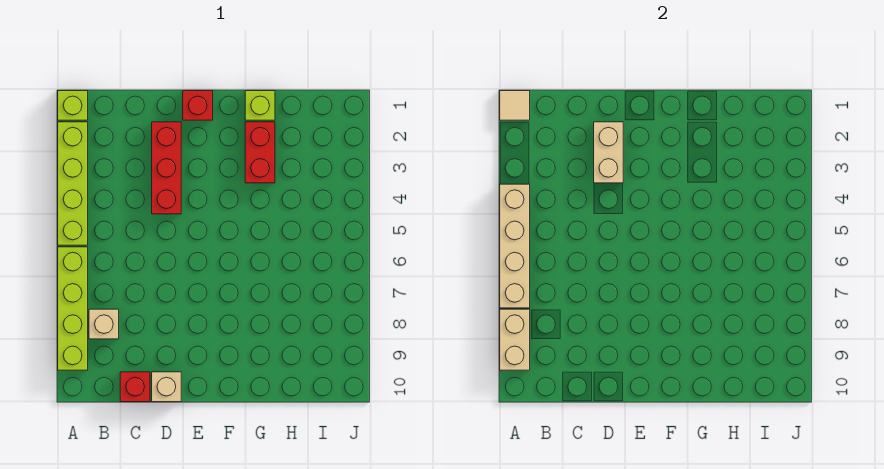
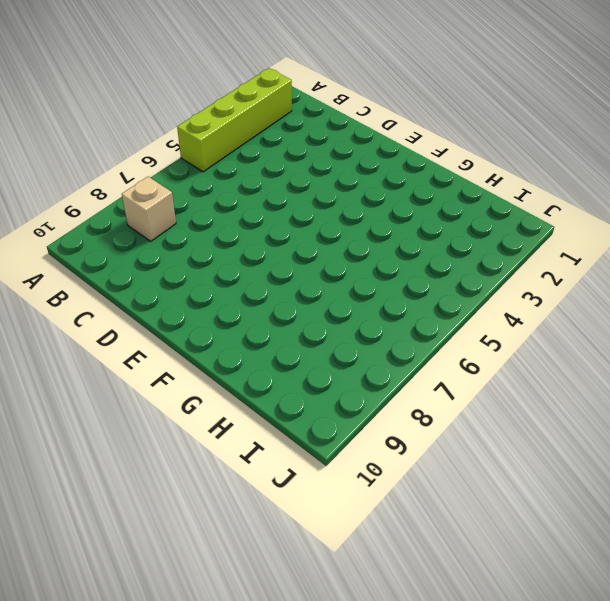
none -> lime 1x1 brick [58,91,88,120]
none -> lime 1x4 brick [58,247,88,370]
none -> red 1x1 brick [120,372,150,402]

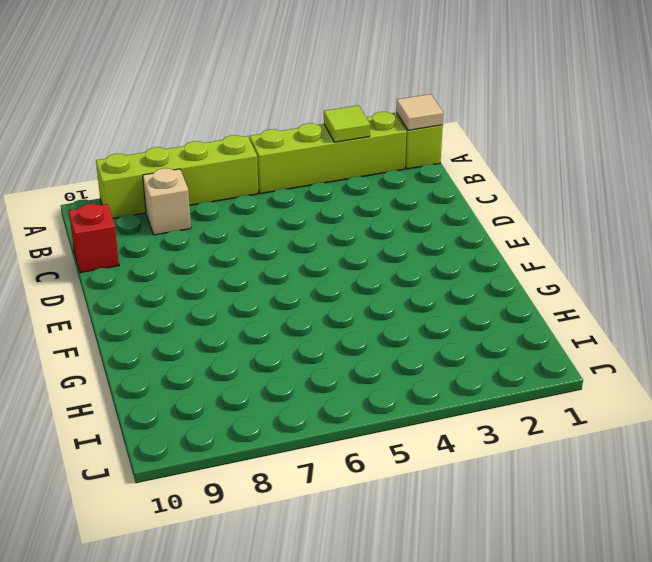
lime 1x1 tile [324,105,370,142] -> none
none -> red 1x3 brick [152,122,181,214]
none -> tan 1x1 brick [152,372,181,402]
none -> red 1x1 brick [183,91,213,120]

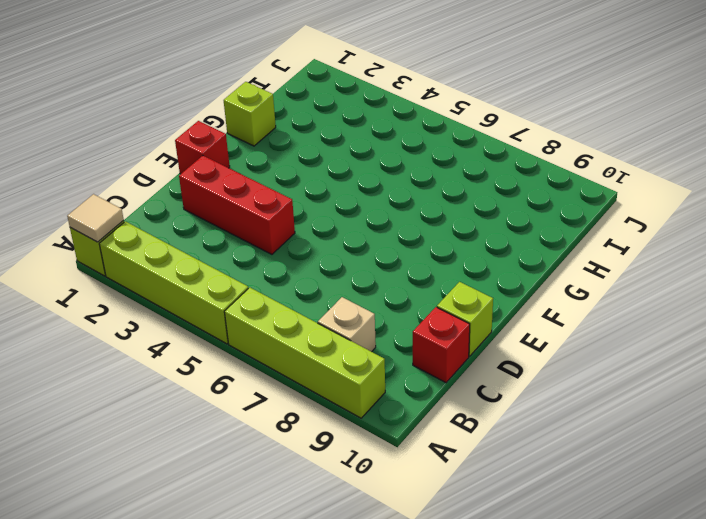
lime 1x1 brick [437,282,493,356] -> tan 1x1 brick [152,372,181,402]
none -> red 1x2 brick [245,122,275,183]
none -> tan 1x4 brick [500,184,530,308]
none -> tan 1x2 brick [500,309,530,370]

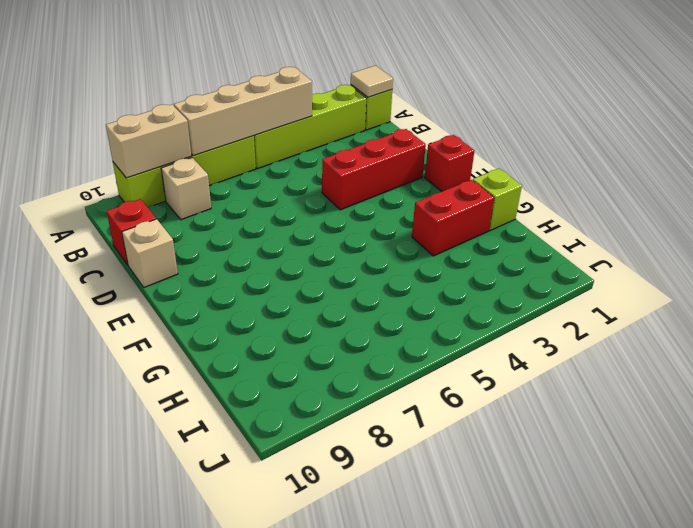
none -> tan 1x2 brick [594,122,623,183]

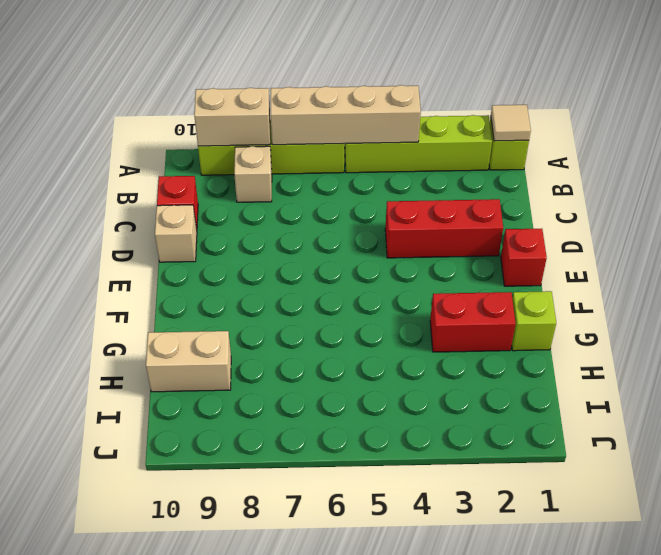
tan 1x2 brick [146,331,231,392] -> tan 1x2 brick moved to [594,122,623,183]

